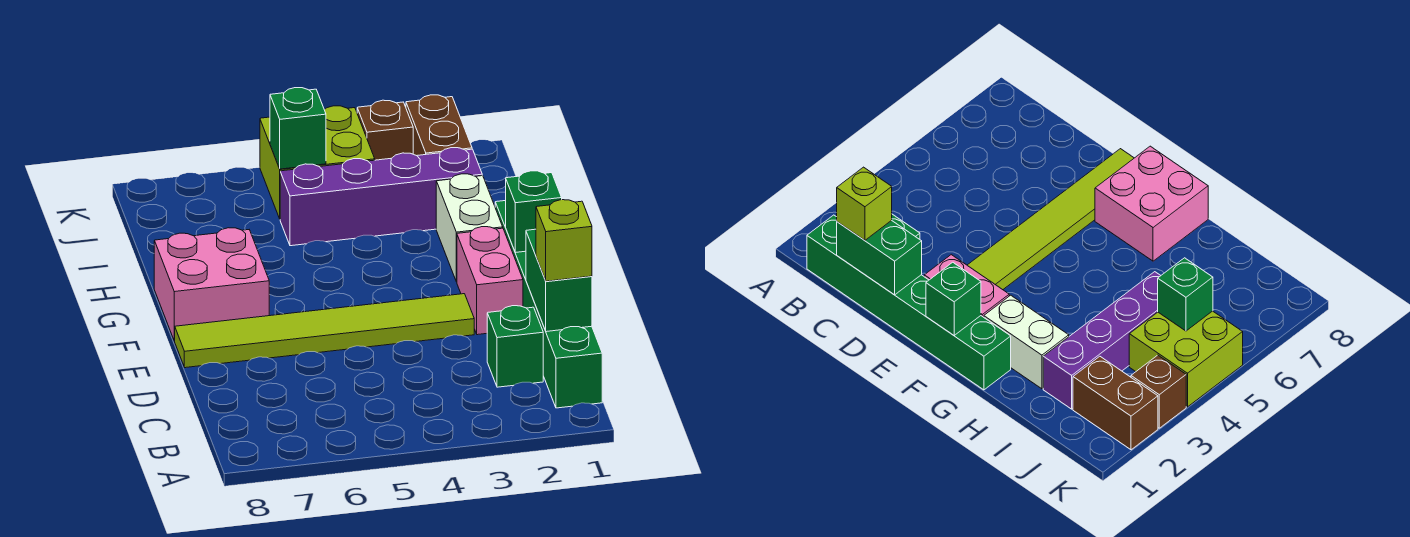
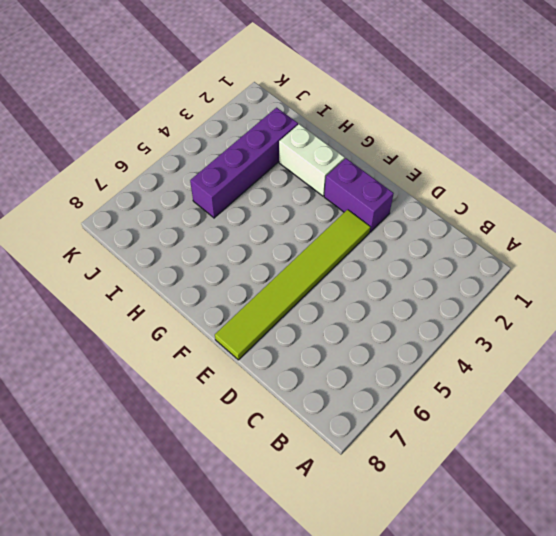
purple 1x2 brick [324,158,394,232] -> pink 1x2 brick [457,227,523,335]
none -> green 1x6 brick [495,201,602,408]
none -> green 1x1 brick [487,306,543,387]
none -> pink 2x2 brick [154,228,269,341]

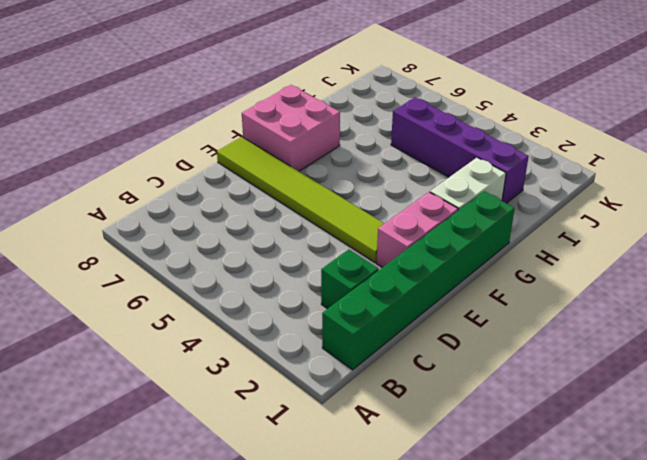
none -> brown 1x2 brick [406,95,472,156]
none -> lime 2x2 brick [260,106,375,219]
none -> brown 1x1 brick [357,100,413,160]

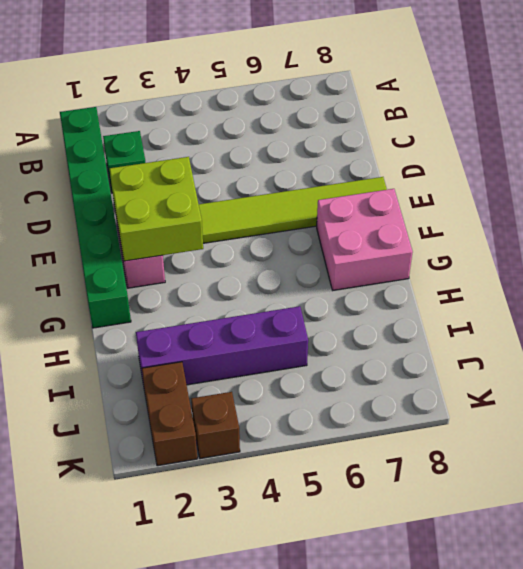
lime 2x2 brick [110,157,203,261] -> lime 2x2 brick moved to [260,106,375,219]
none -> white 1x2 brick [436,174,503,282]
none -> green 1x2 brick [526,229,592,332]
none -> green 1x1 brick [506,171,562,253]

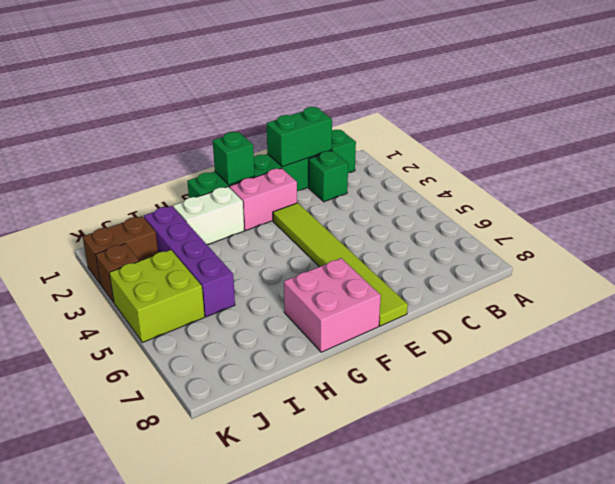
none -> green 1x1 brick [270,88,326,169]
none -> lime 1x1 brick [536,200,592,281]

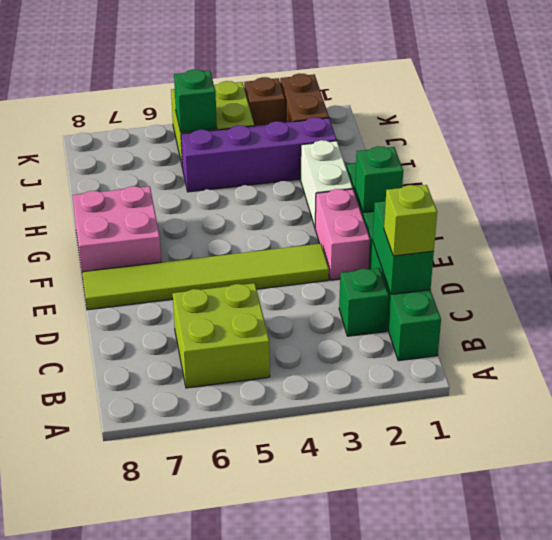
lime 2x2 brick [173,283,270,388] -> none

